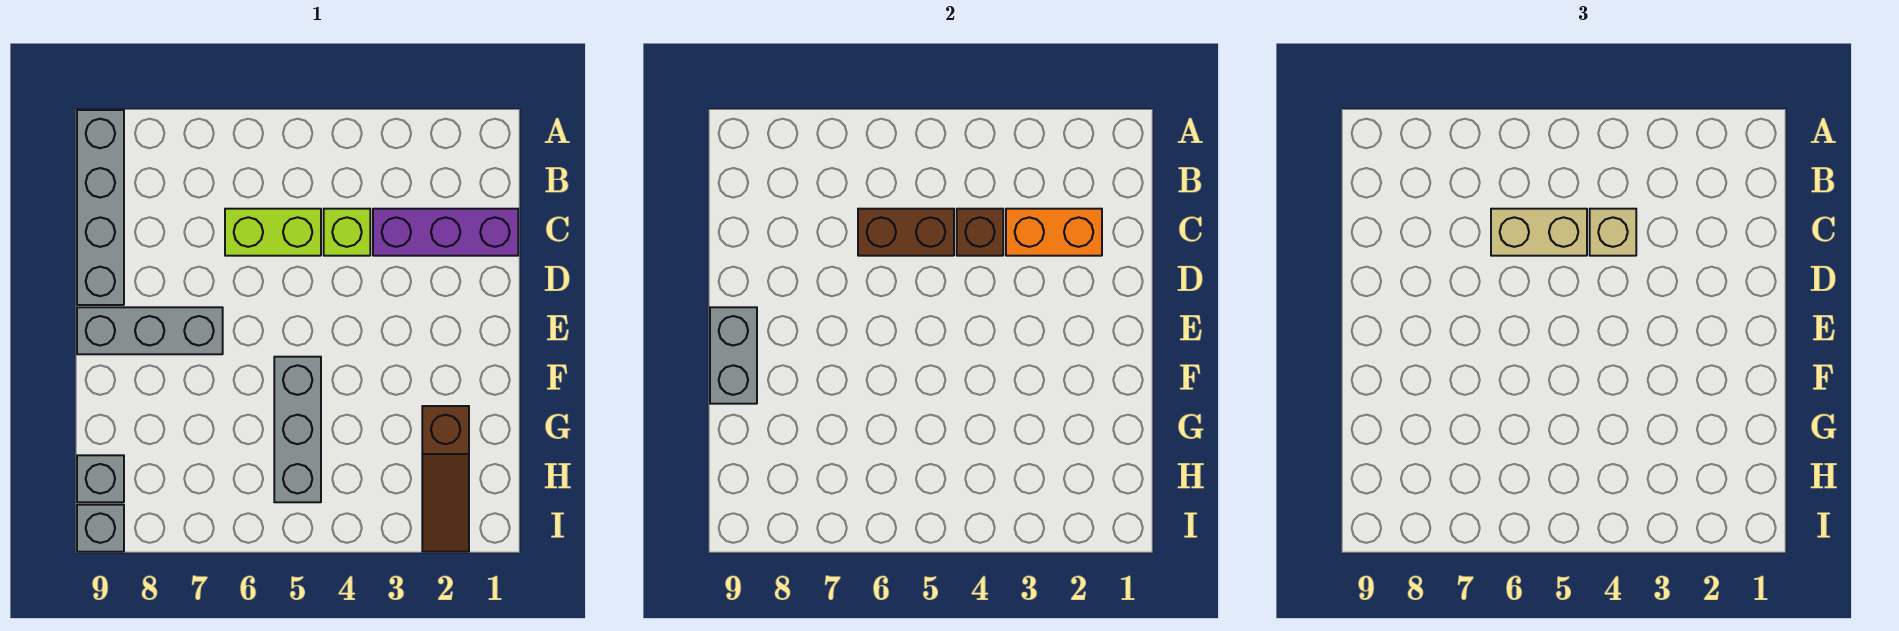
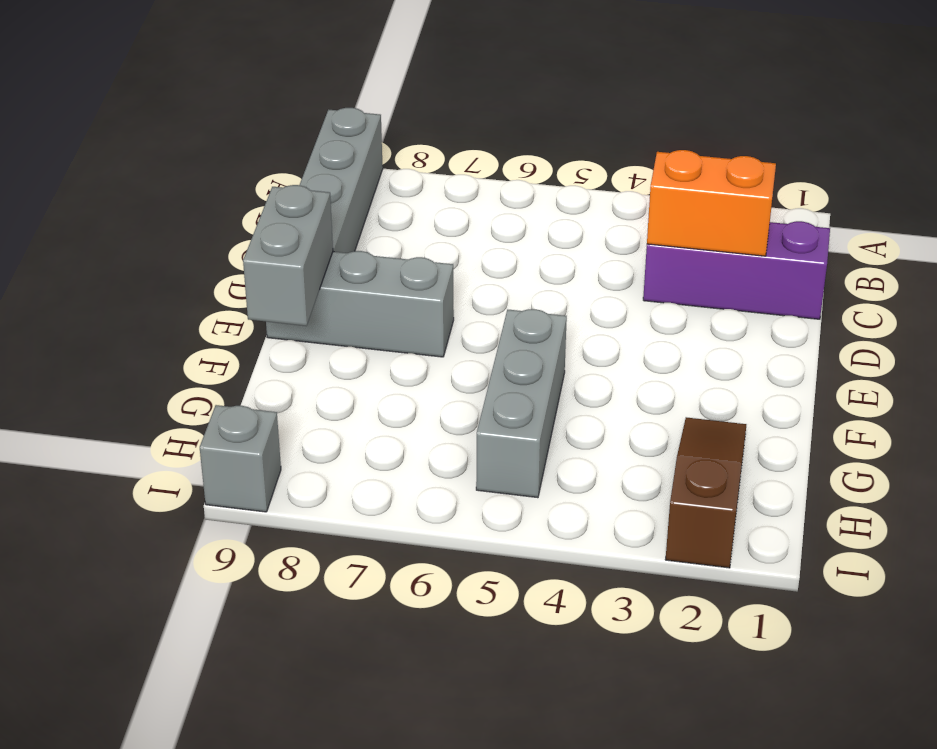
brown 1x3 slope [665,417,746,568] -> brown 1x3 slope turned to [422,406,469,552]
none -> lime 1x1 brick [324,209,370,256]
none -> lime 1x2 brick [225,209,321,256]
none -> grey 1x1 brick [77,455,124,502]

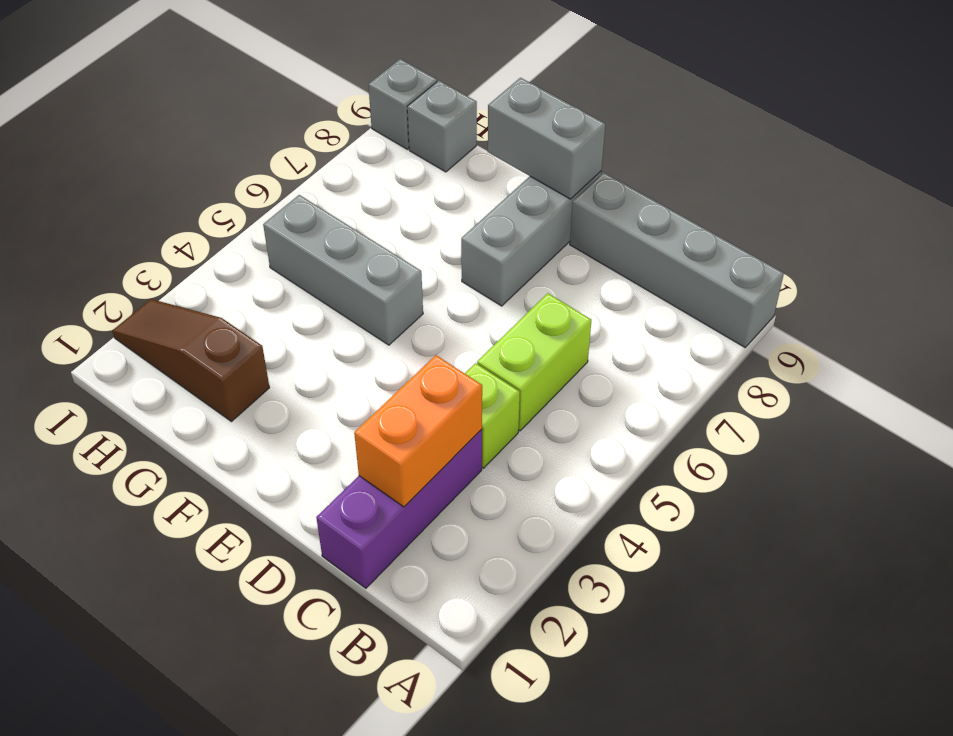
none -> brown 1x1 brick [957,209,1003,256]
none -> brown 1x2 brick [858,209,954,256]
none -> tan 1x1 brick [1590,209,1636,256]

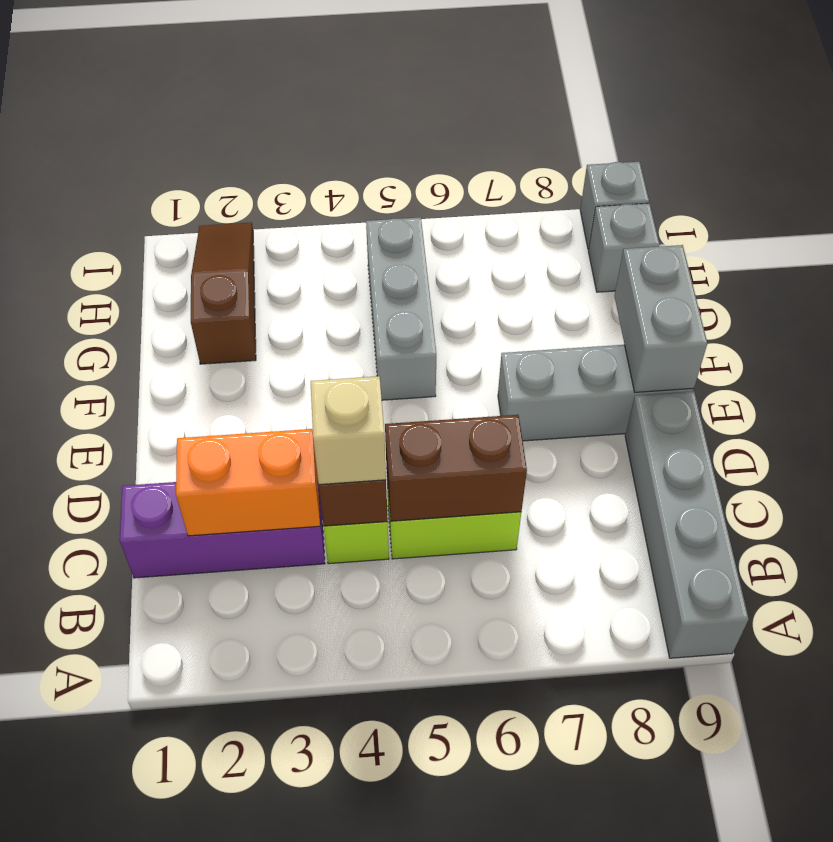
none -> tan 1x2 brick [1491,209,1587,256]

